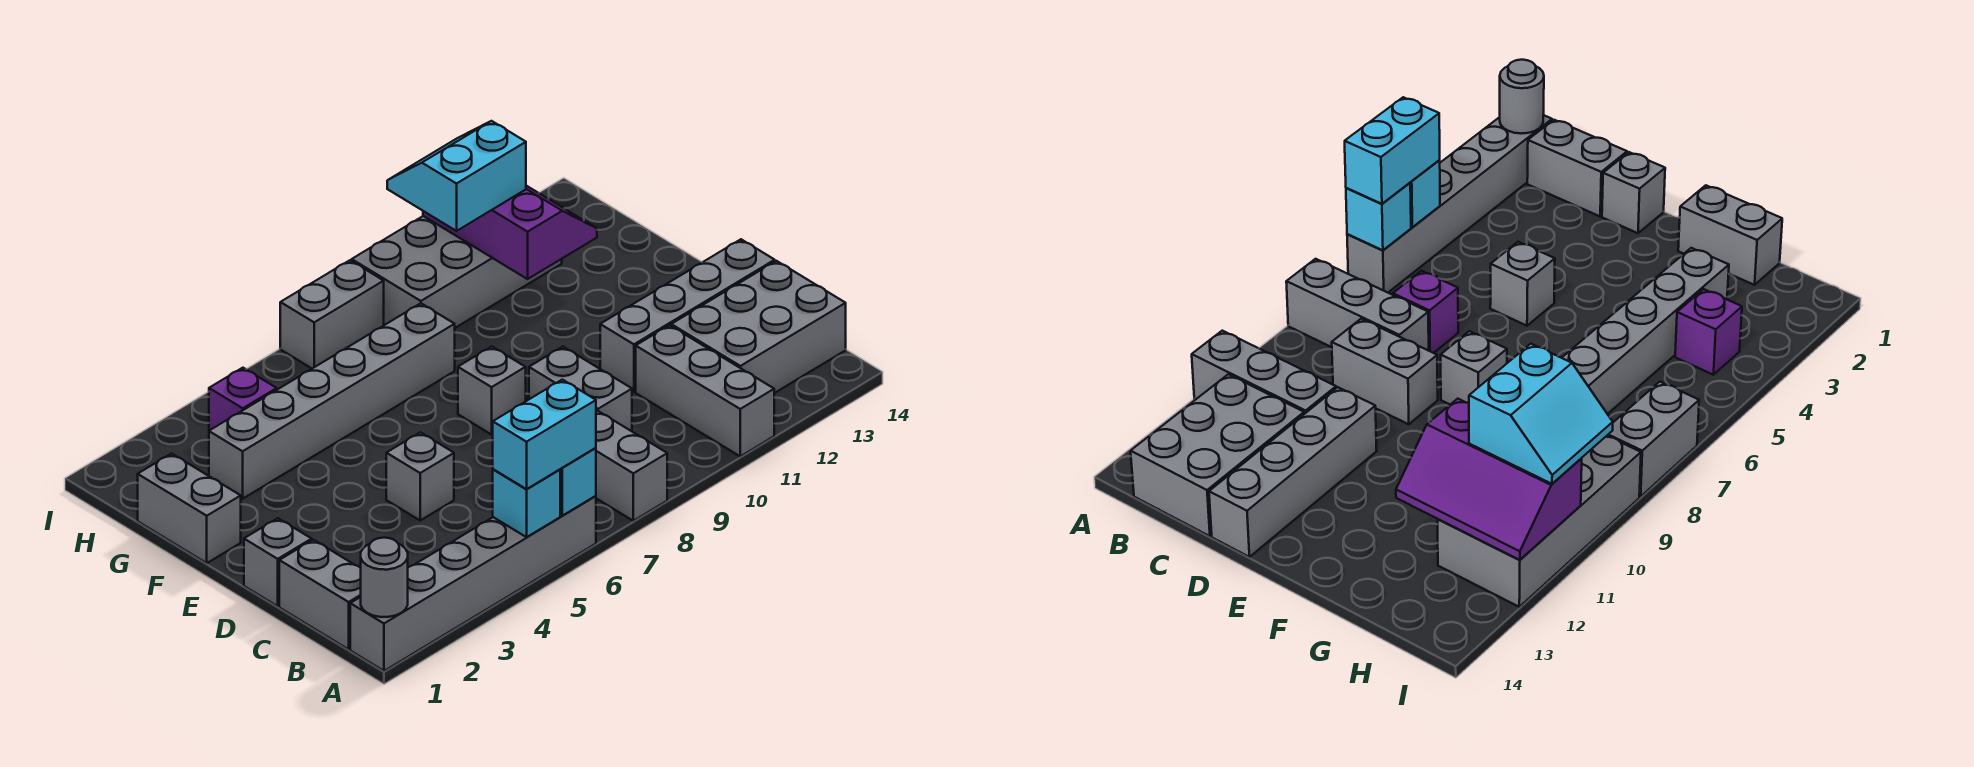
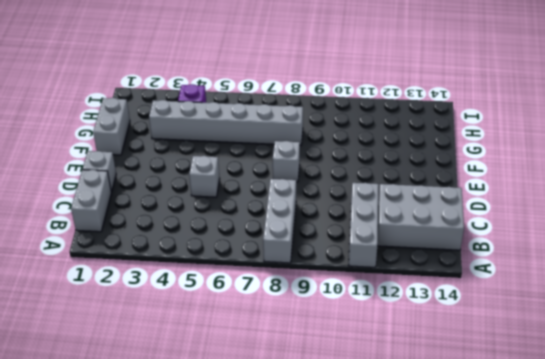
none -> grey 1x6 brick [350,496,596,671]
none -> purple 1x1 brick [1393,271,1458,353]
none -> grey 1x2 brick [529,347,632,431]

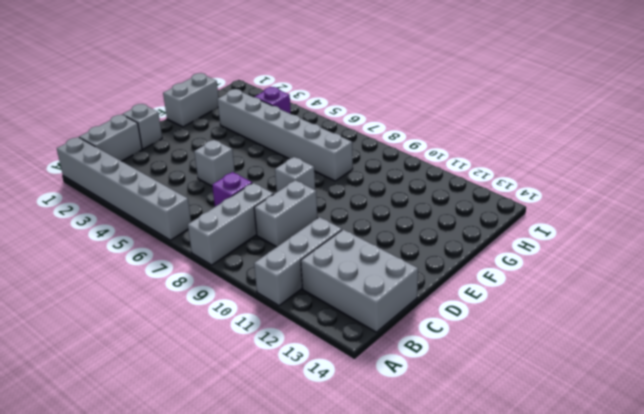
none -> grey 1x4 brick [600,239,775,392]
none -> grey 2x4 brick [352,216,562,328]
none -> grey 1x2 brick [280,260,384,368]

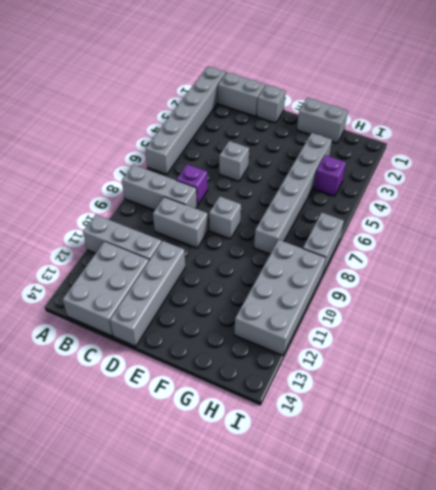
none -> grey 1x1 round brick [361,538,408,617]
none -> cyan 1x1 brick [493,469,560,537]
none -> cyan 1x1 brick [560,448,596,516]

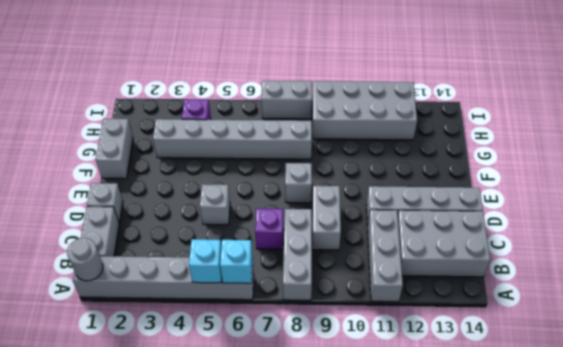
none -> purple 2x3 slope [423,186,597,279]
none -> cyan 1x2 brick [493,380,596,489]
none -> cyan 2x2 slope [387,121,526,231]

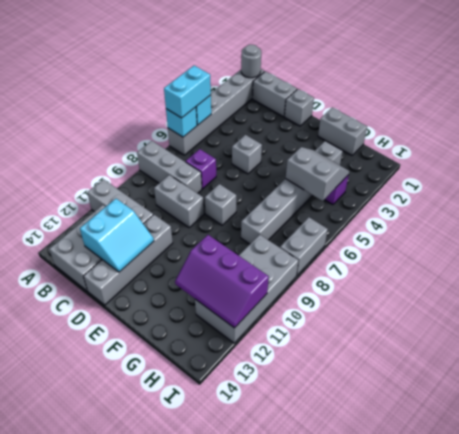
cyan 2x2 slope [80,199,154,272] -> cyan 2x2 slope moved to [387,121,526,231]
grey 2x2 slope [286,147,349,201] -> none

